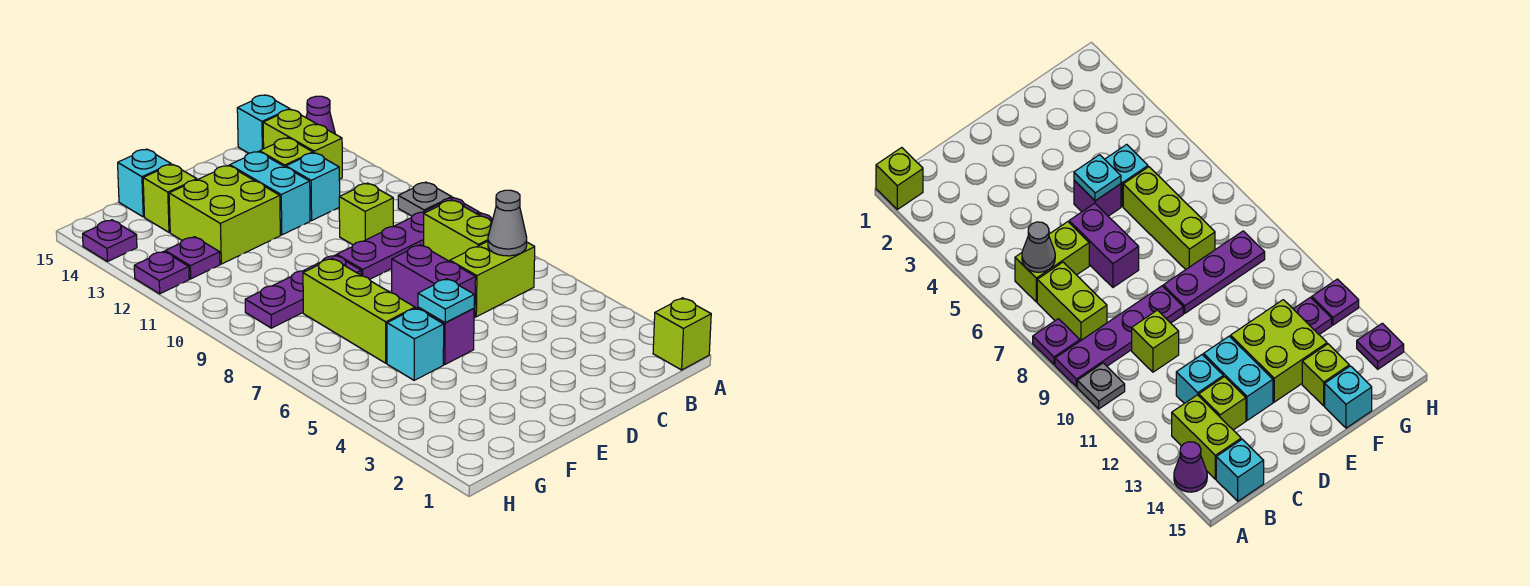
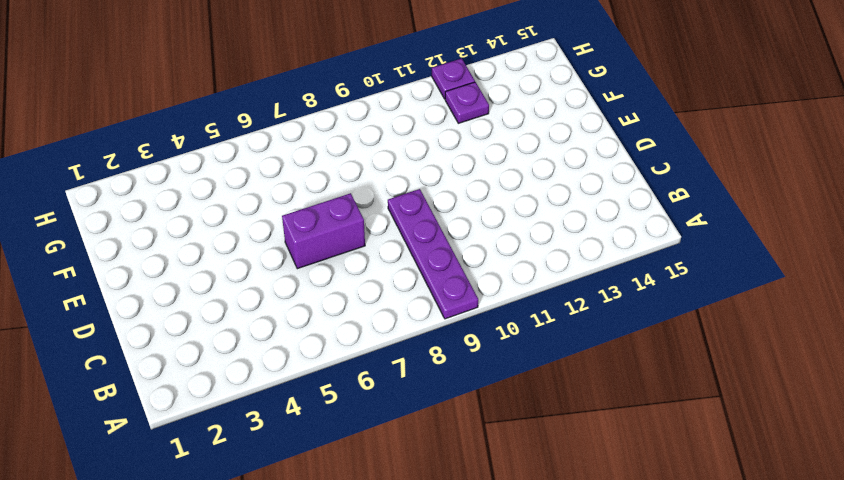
none -> lime 1x1 brick [653,298,711,370]
none -> purple 1x1 plate [1033,319,1080,365]
none -> grey 1x1 plate [398,182,452,216]

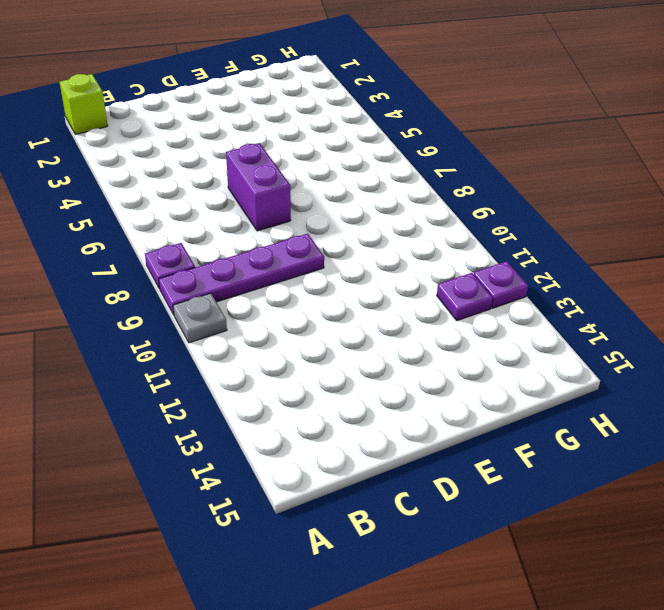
none -> purple 1x1 cone [306,96,335,134]
none -> lime 1x2 brick [450,241,535,317]
none -> lime 1x2 brick [424,200,492,262]

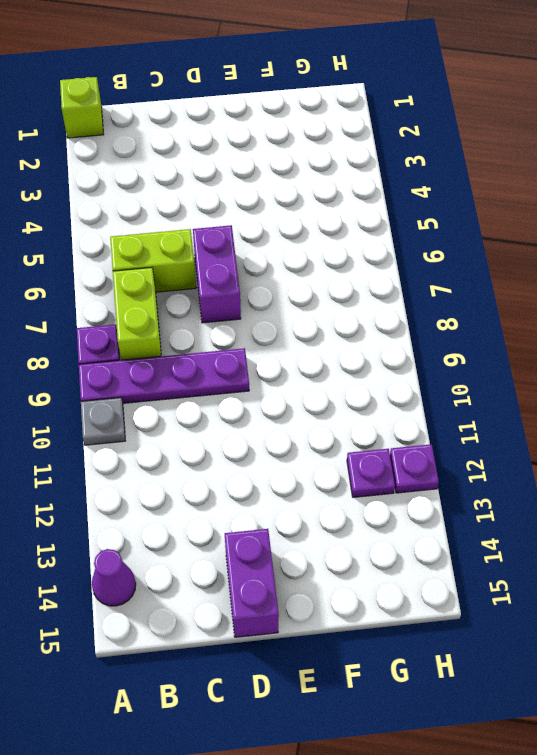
purple 1x2 brick [225,529,279,637] -> none
none -> lime 1x2 brick [263,110,342,179]
none -> cyan 1x1 brick [237,95,290,153]
none -> lime 1x1 brick [339,183,393,245]

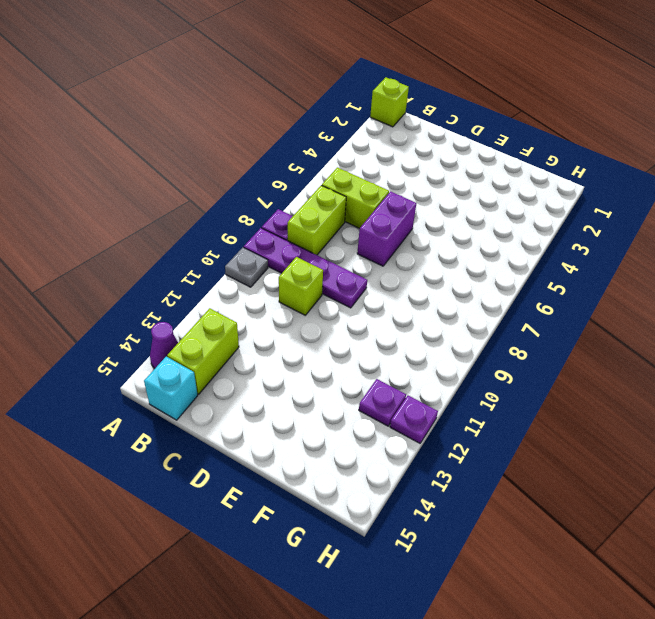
none -> cyan 1x1 brick [286,153,340,221]
none -> lime 1x1 brick [260,138,313,167]
none -> cyan 1x2 brick [230,152,310,235]

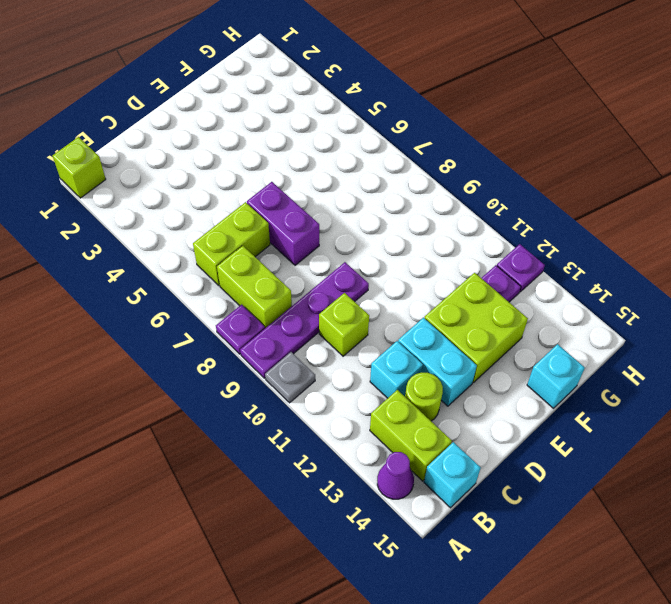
lime 1x1 round brick [405,372,443,421] -> lime 1x1 brick [260,138,313,167]
none -> purple 1x1 brick [418,307,474,364]
none -> purple 1x3 plate [245,255,361,328]
none -> cyan 1x1 brick [387,308,444,380]

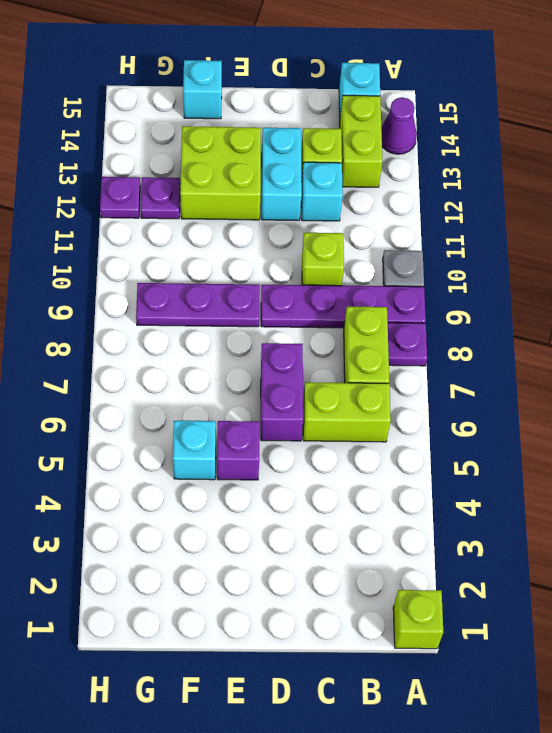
none -> lime 1x3 brick [303,259,415,363]
none -> lime 1x1 brick [143,164,197,232]
none -> purple 1x1 plate [83,220,137,262]

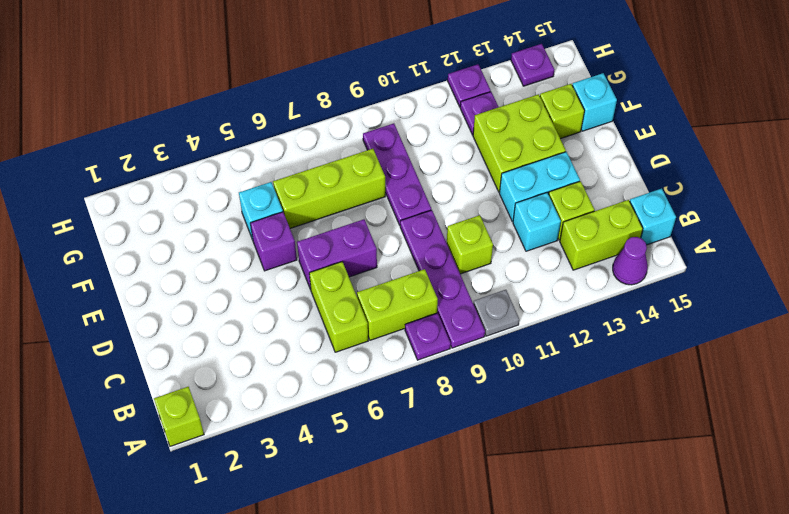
none -> grey 1x1 cone [488,190,527,256]
none -> cyan 1x1 plate [418,279,474,323]

